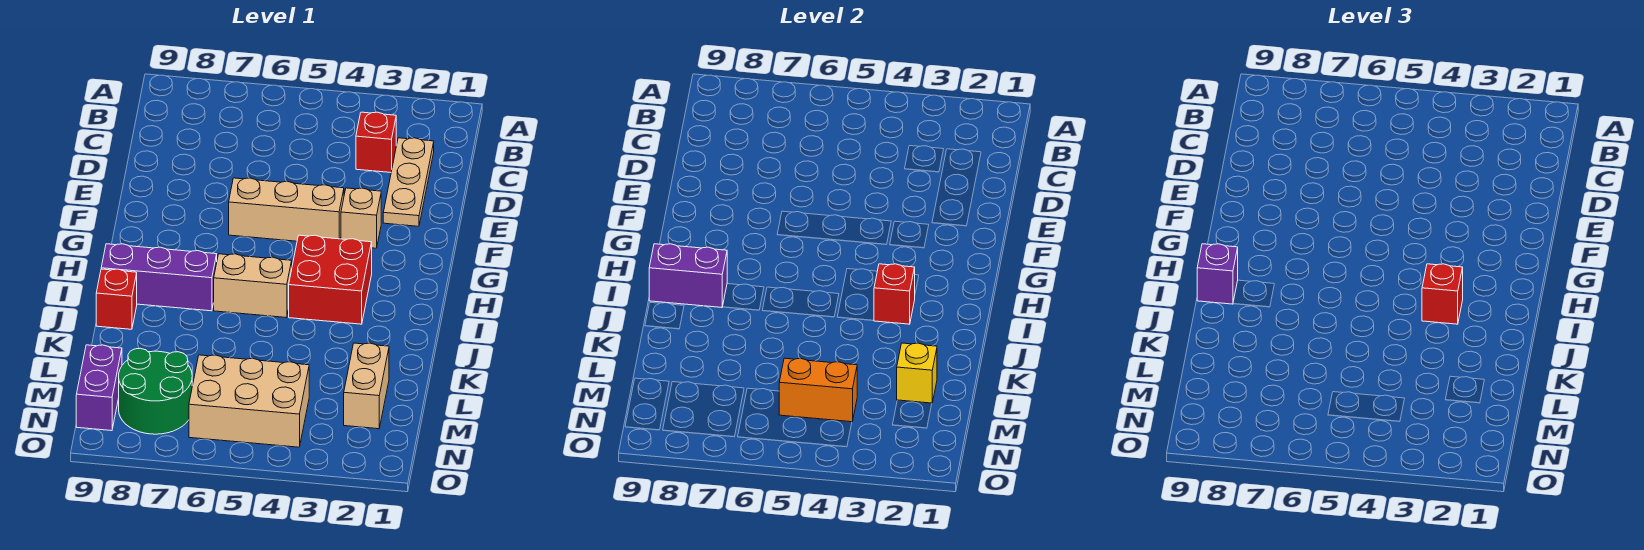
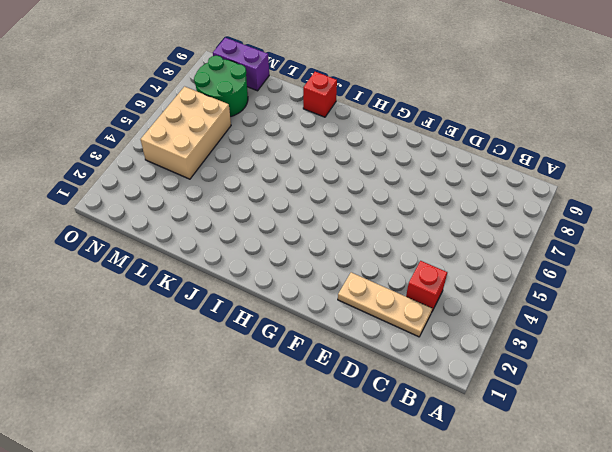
none -> tan 1x1 brick [341,188,381,248]
none -> tan 1x3 brick [229,178,344,241]
none -> red 2x2 brick [289,235,372,324]

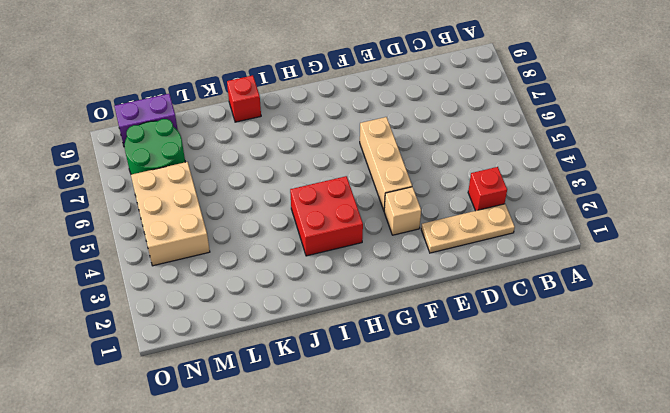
none -> tan 1x2 brick [214,254,292,318]
none -> purple 1x3 brick [101,244,217,311]
none -> tan 1x2 brick [344,343,389,429]

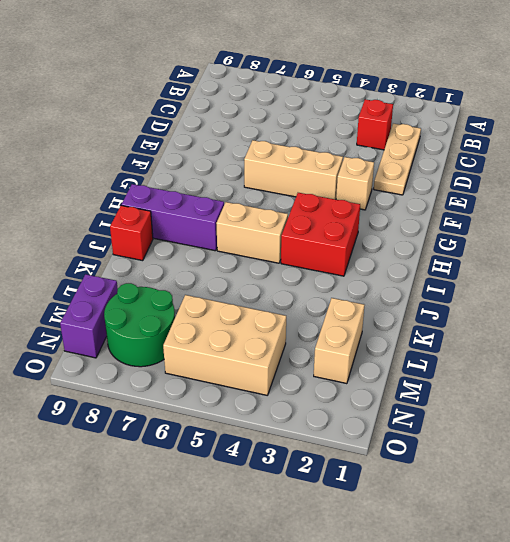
none -> red 1x1 brick [874,264,915,324]
none -> purple 1x2 brick [649,244,727,307]
none -> yellow 1x1 brick [897,343,937,403]

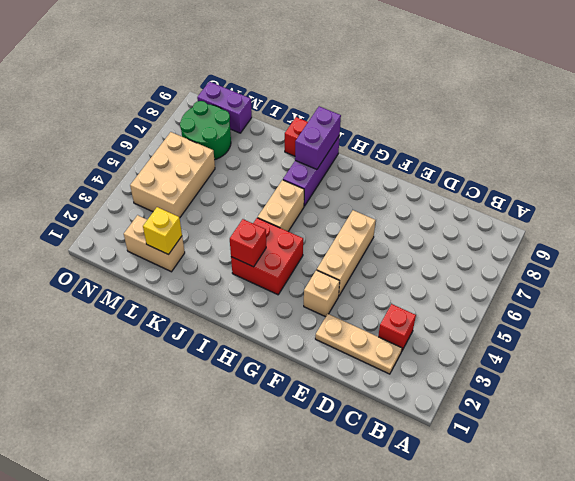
none -> orange 1x2 brick [779,358,857,422]
none -> red 1x1 brick [1422,264,1463,324]
none -> purple 1x1 brick [1197,244,1238,304]

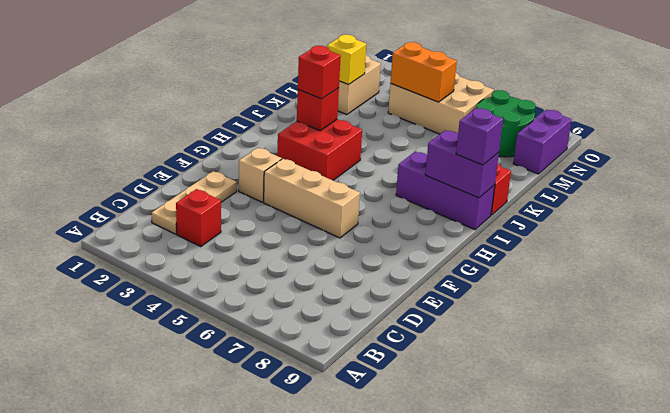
none -> tan 1x2 brick [214,254,292,318]

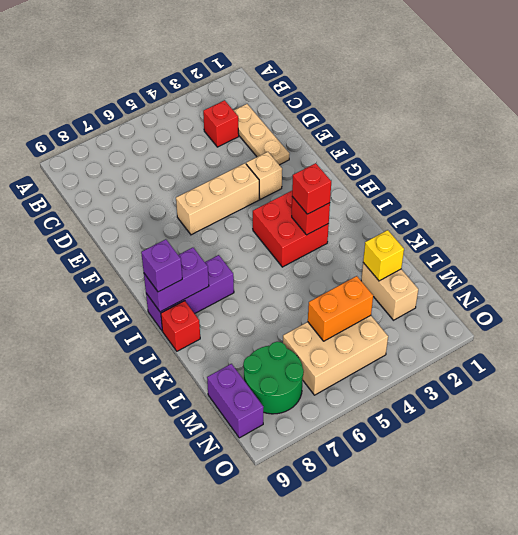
none -> tan 1x2 brick [214,254,292,318]

